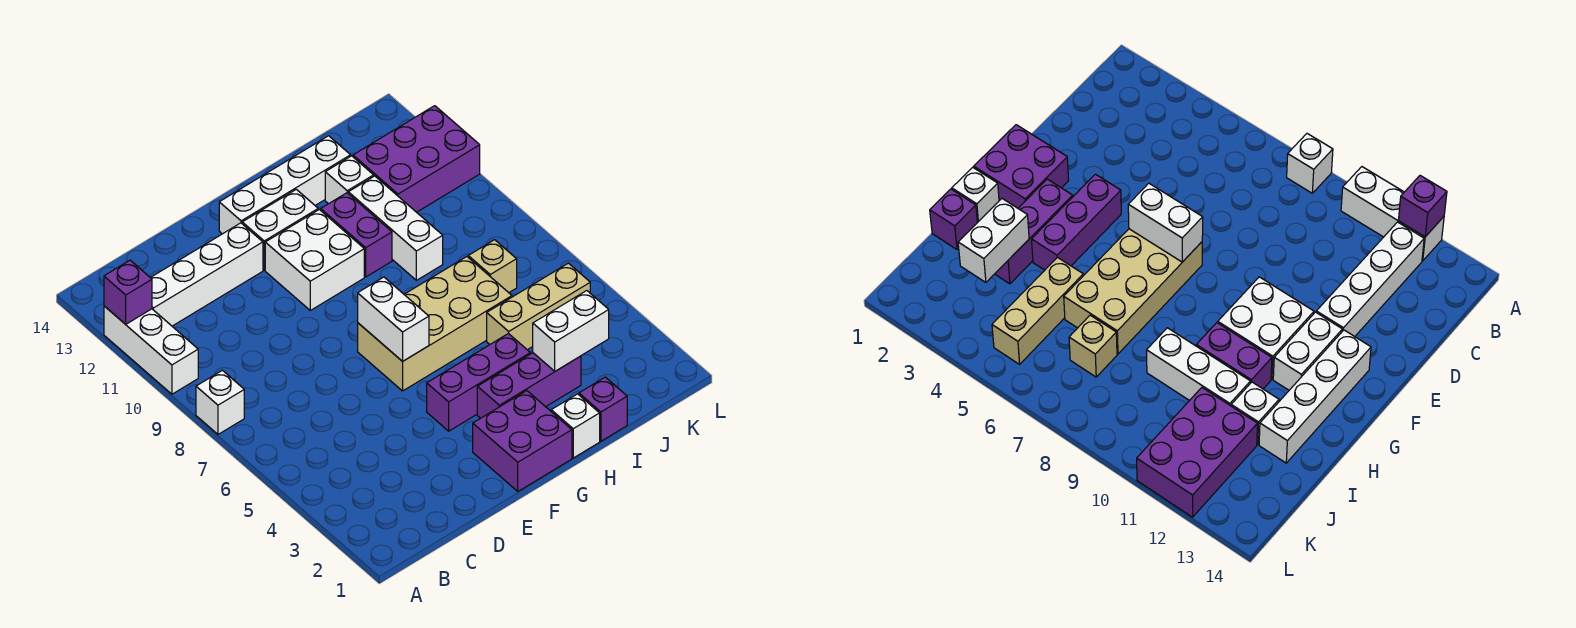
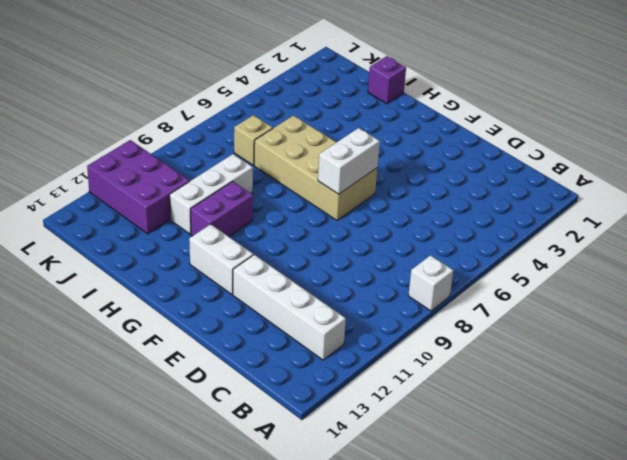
none -> white 1x3 brick [104,306,198,394]
none -> purple 2x2 brick [473,391,572,491]
none -> purple 1x3 brick [427,333,530,431]

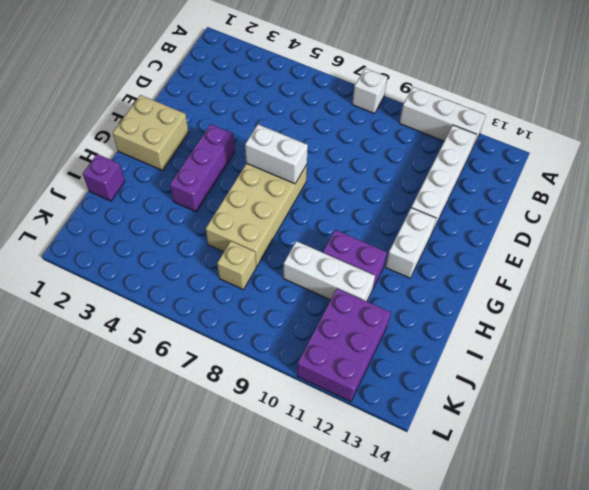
tan 2x2 brick [113,95,189,171] -> purple 2x2 brick [473,391,572,491]
none -> white 2x2 brick [265,209,364,310]
none -> white 1x4 brick [219,136,351,234]
none -> purple 1x3 brick [477,353,581,418]

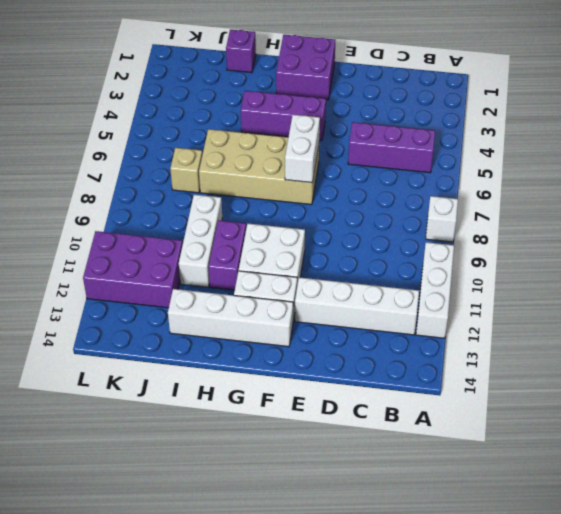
purple 1x3 brick [348,122,435,173] -> purple 1x3 brick moved to [477,353,581,418]
none -> white 1x1 brick [551,394,600,458]
none -> tan 1x3 brick [487,263,590,350]
none -> white 1x1 brick [325,156,374,204]

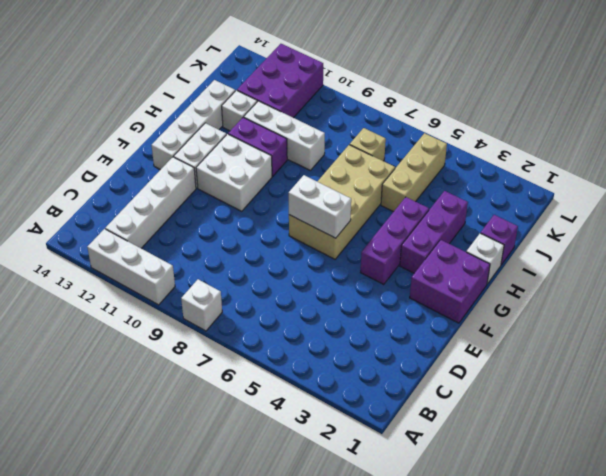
none -> purple 1x1 brick [104,260,152,324]
none -> white 1x2 brick [533,291,609,371]

